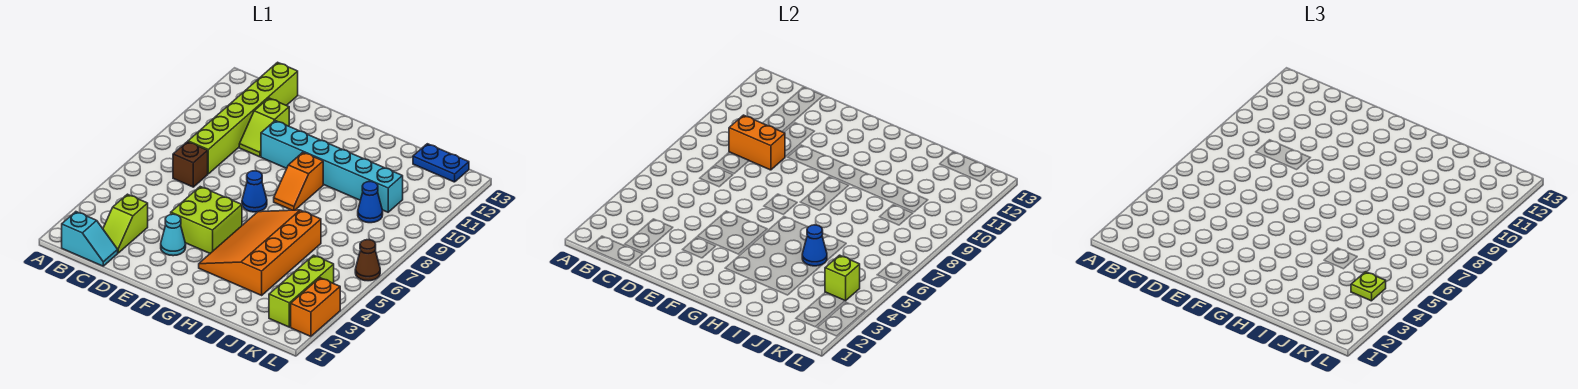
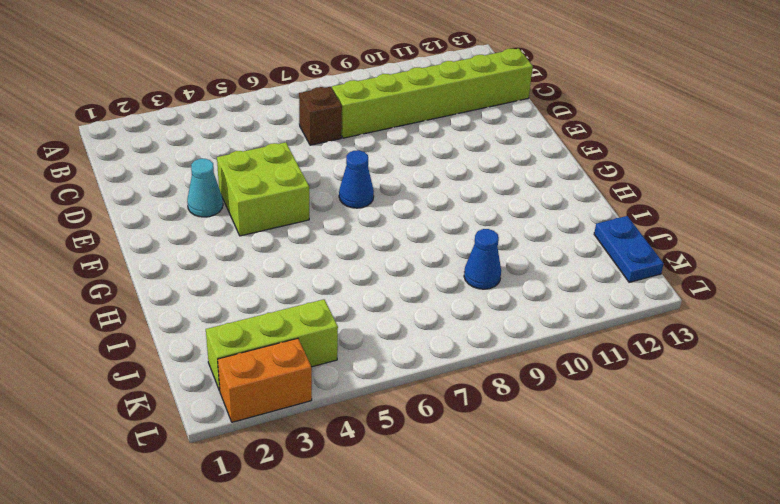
none -> cyan 1x2 slope [62,212,118,266]
none -> lime 1x2 slope [103,194,148,253]
none -> lime 1x2 slope [239,98,289,157]

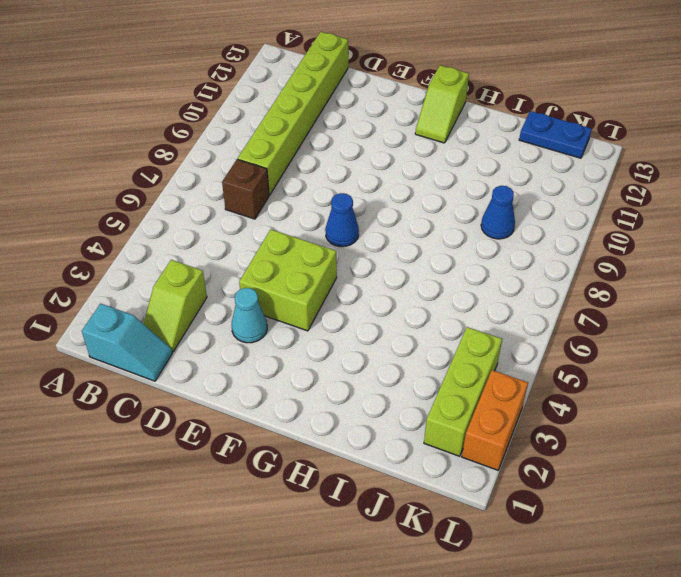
lime 1x2 slope [415,65,469,143] -> lime 1x2 slope moved to [239,98,289,157]
none -> cyan 1x6 brick [261,121,403,212]
none -> orange 3x4 slope [199,210,321,295]
none -> orange 1x2 slope [274,152,323,210]

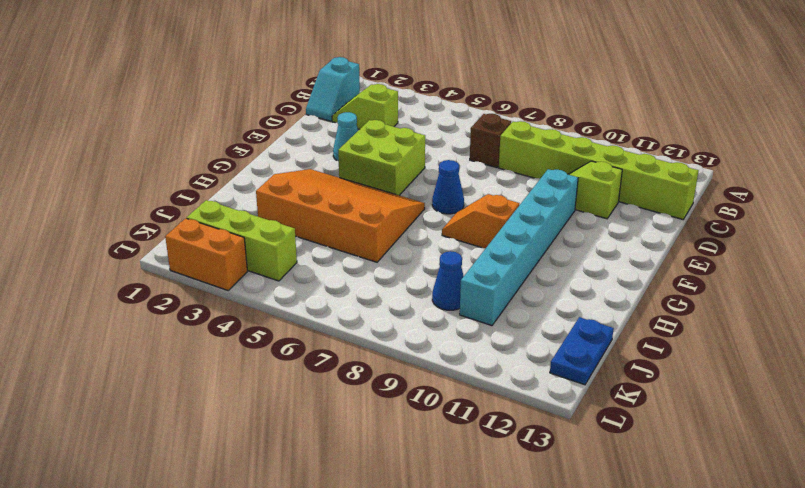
none -> brown 1x1 cone [355,240,380,281]
none -> orange 1x2 brick [729,115,785,170]
none -> blue 1x1 cone [802,225,827,266]

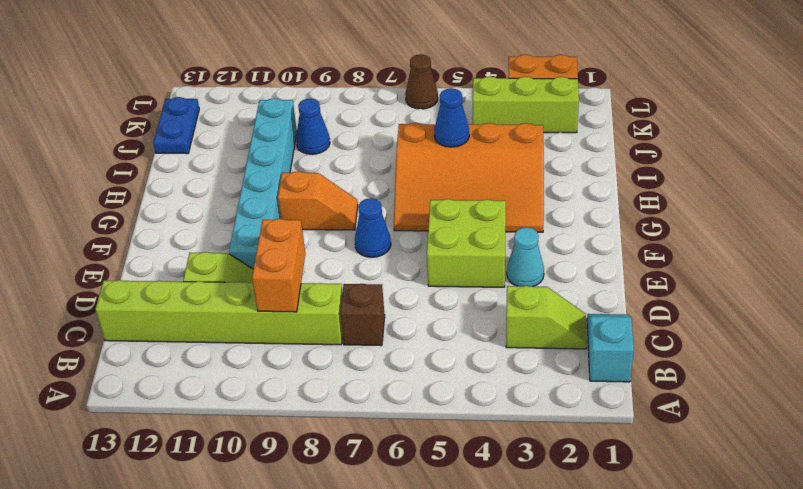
none -> lime 1x1 brick [825,255,860,301]
none -> lime 1x1 plate [1351,272,1386,301]

